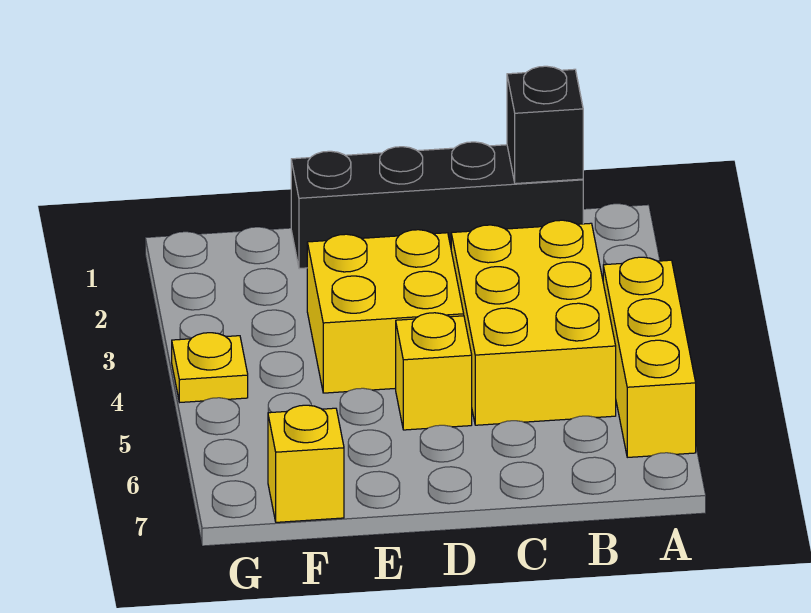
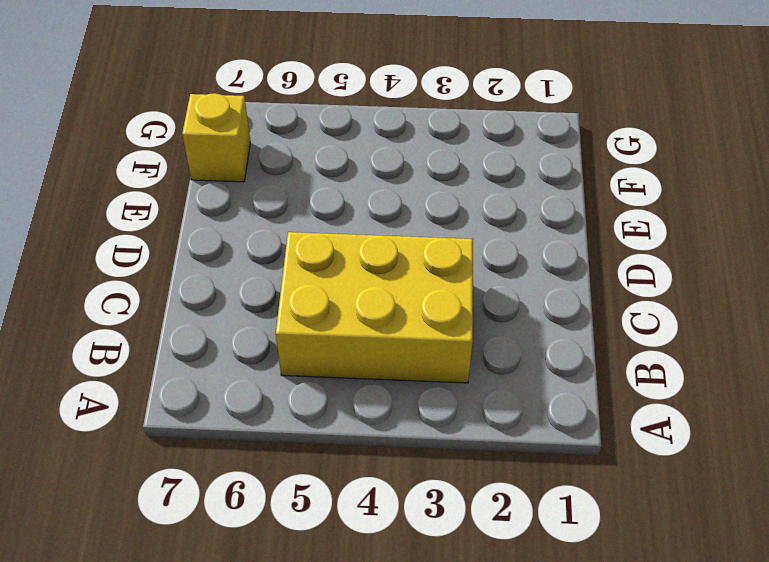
none -> yellow 1x3 brick [603,257,696,457]
none -> black 1x4 brick [291,142,583,269]

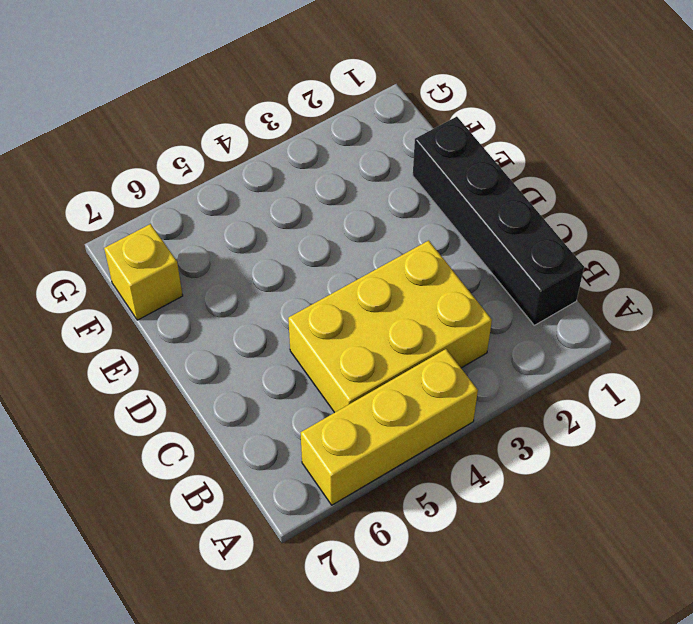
none -> yellow 2x2 brick [307,230,464,393]
none -> yellow 1x1 brick [396,313,472,430]

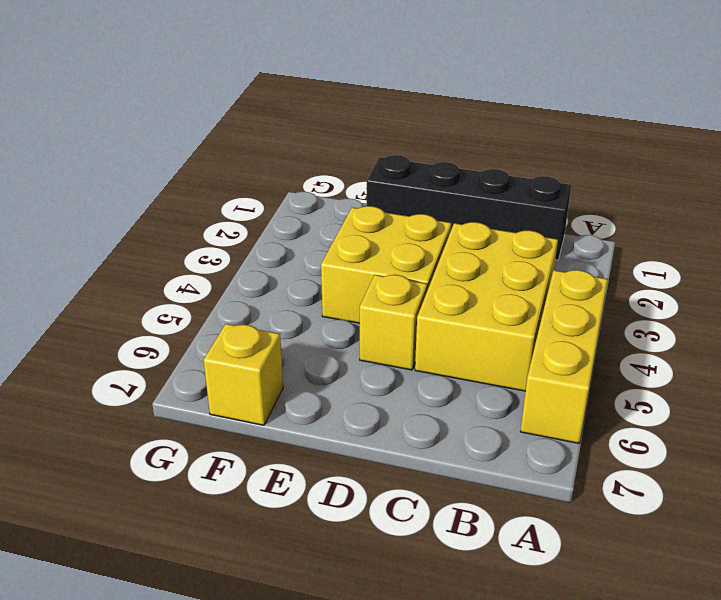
none -> yellow 1x1 plate [172,333,248,402]
none -> black 1x1 brick [507,66,583,184]

